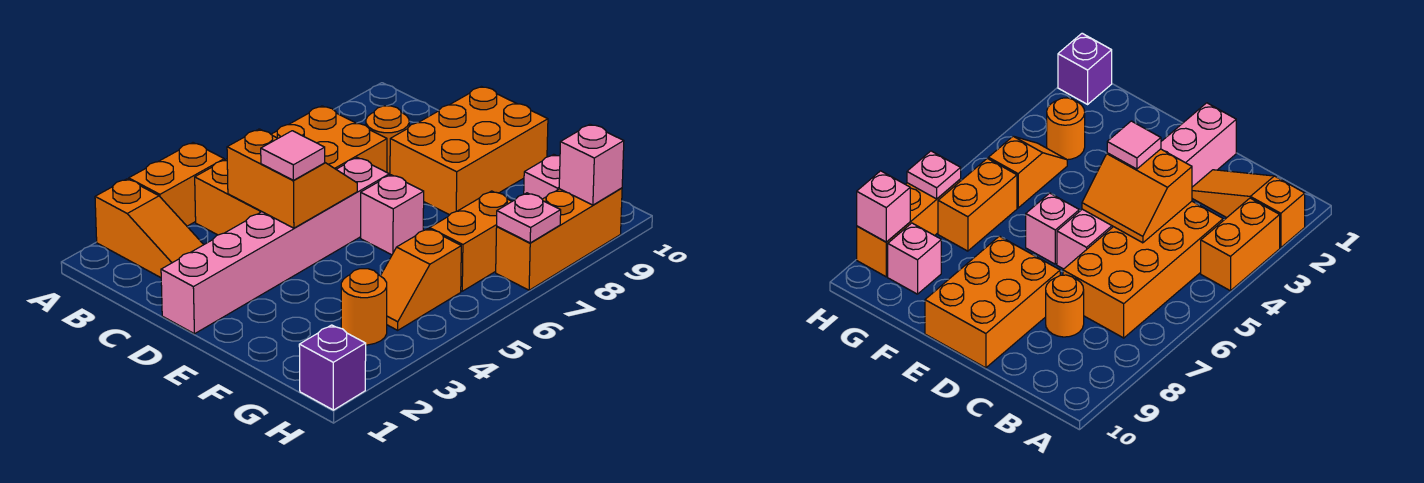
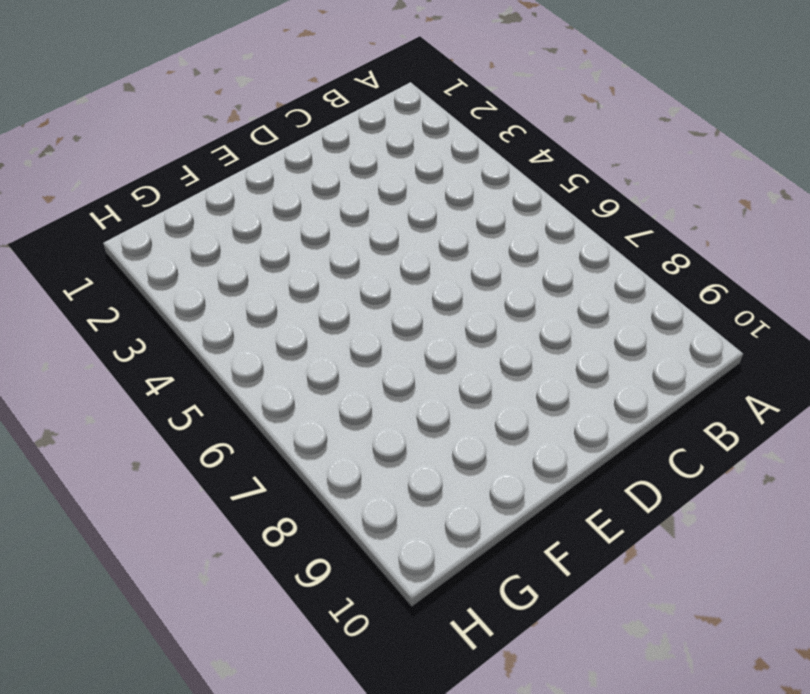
none -> orange 1x3 slope [95,179,204,278]
none -> orange 1x2 brick [129,143,224,226]
none -> orange 2x4 brick [195,106,387,235]

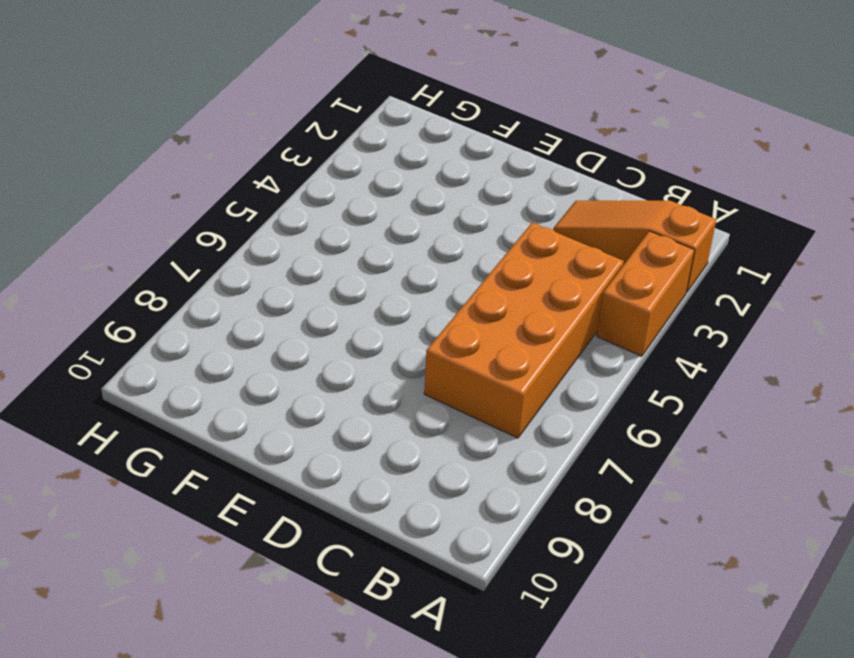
none -> orange 1x1 round brick [366,106,409,175]
none -> pink 1x6 brick [161,158,389,334]
none -> orange 2x3 brick [390,87,548,215]

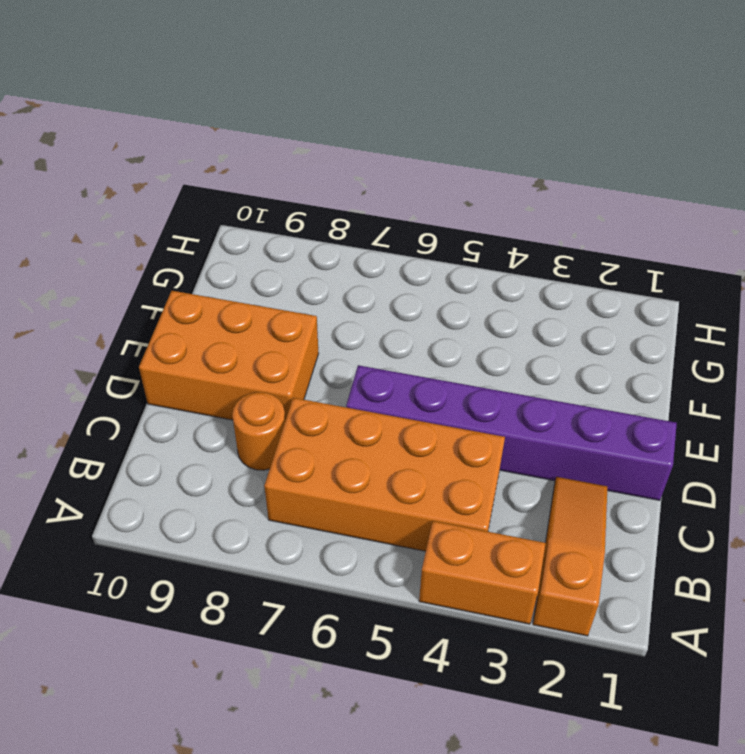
purple 1x6 brick [346,365,677,500] -> pink 1x6 brick [161,158,389,334]
none -> pink 1x1 brick [361,175,424,255]
none -> orange 1x1 round brick [341,269,387,345]
none -> orange 1x2 slope [381,229,461,330]

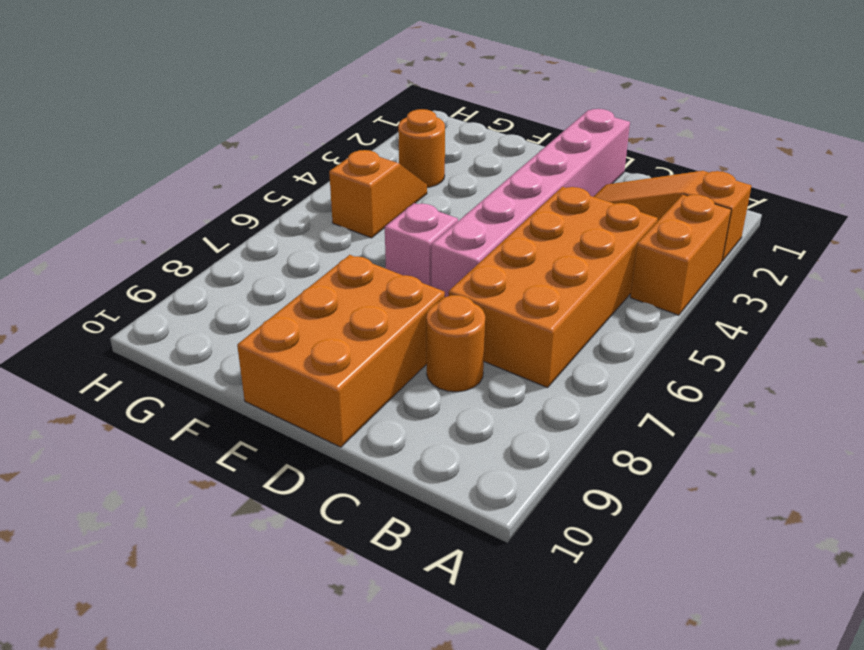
none -> orange 1x2 brick [430,191,512,291]
none -> pink 1x1 brick [524,154,560,199]
none -> purple 1x1 brick [299,325,366,410]

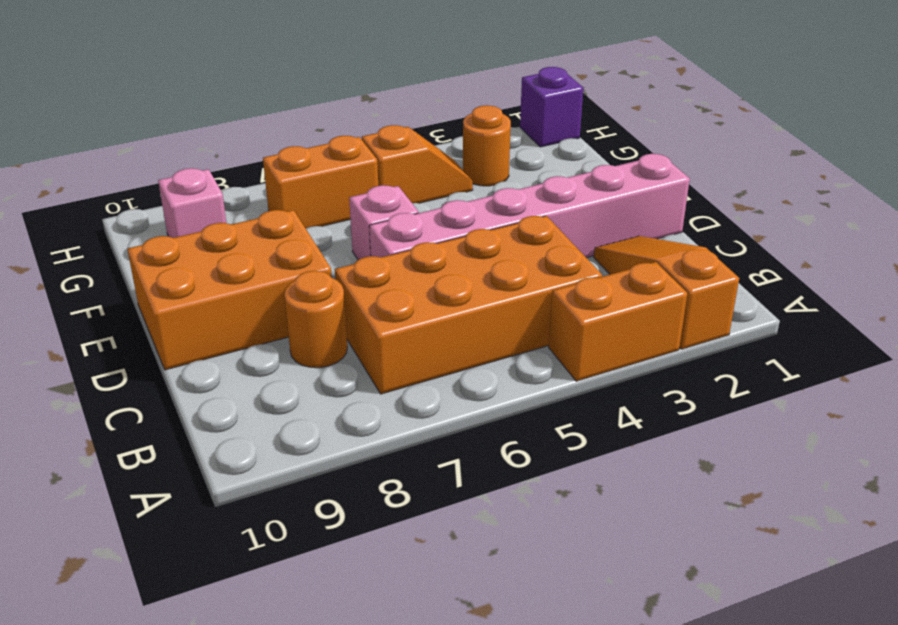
none -> orange 1x3 brick [496,188,622,290]
none -> orange 2x2 slope [227,129,357,228]
none -> pink 1x1 plate [497,193,561,243]

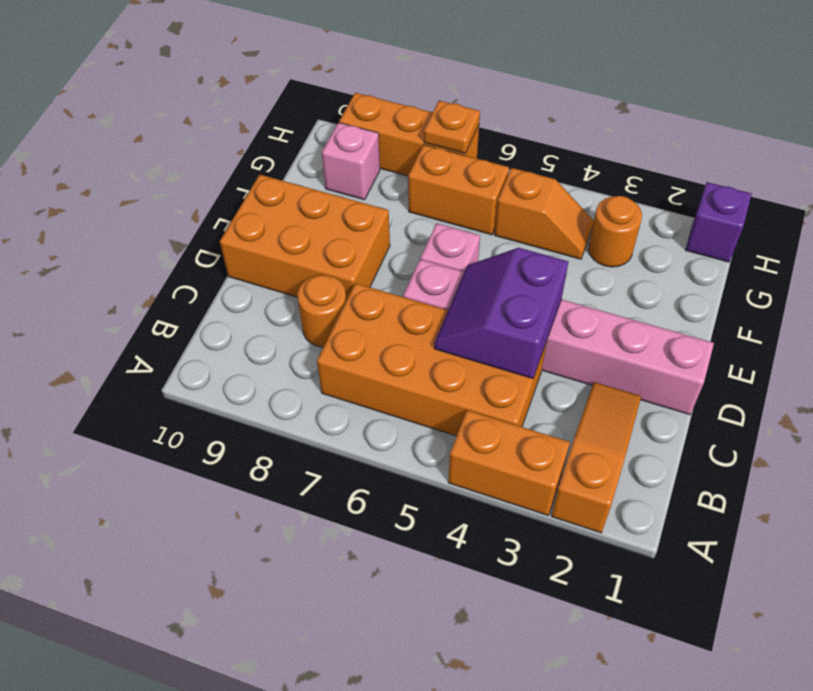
purple 2x2 slope [434,248,568,379] -> orange 2x2 slope [227,129,357,228]
orange 1x1 plate [424,101,480,153] -> pink 1x1 plate [497,193,561,243]
none -> pink 1x1 brick [559,124,624,205]
none -> pink 1x1 tile [261,131,325,180]

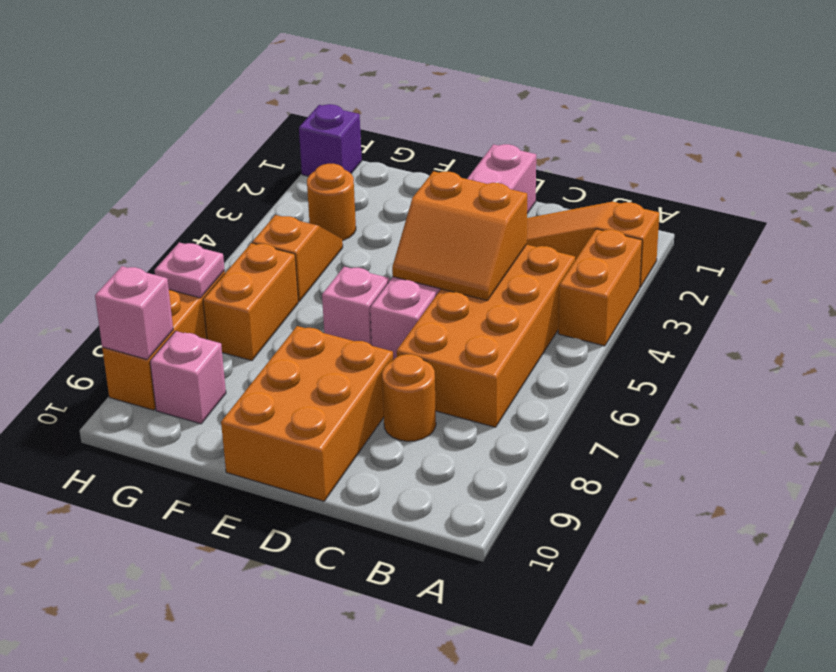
none -> pink 1x1 tile [261,131,325,180]

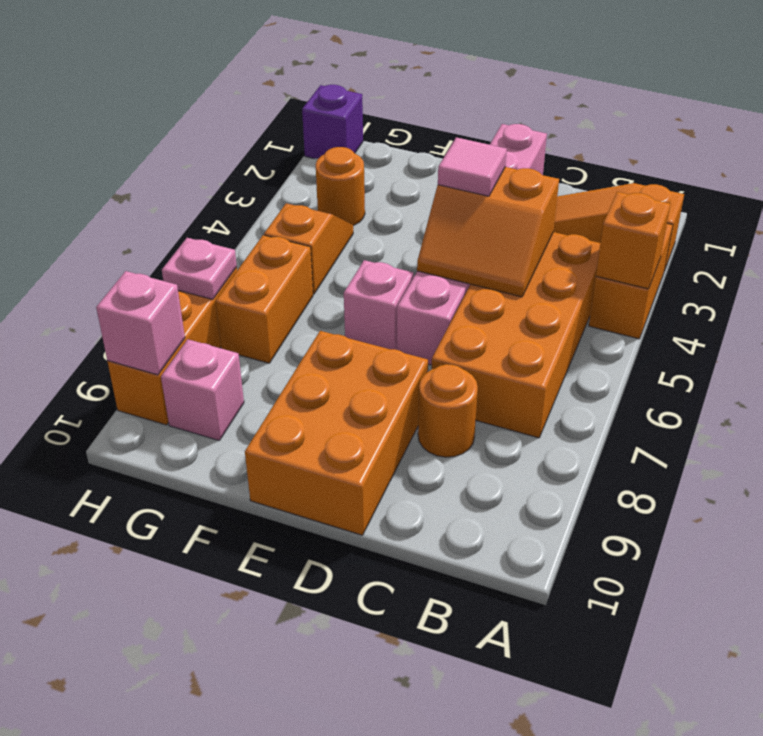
orange 1x1 brick [596,192,670,289] -> none

